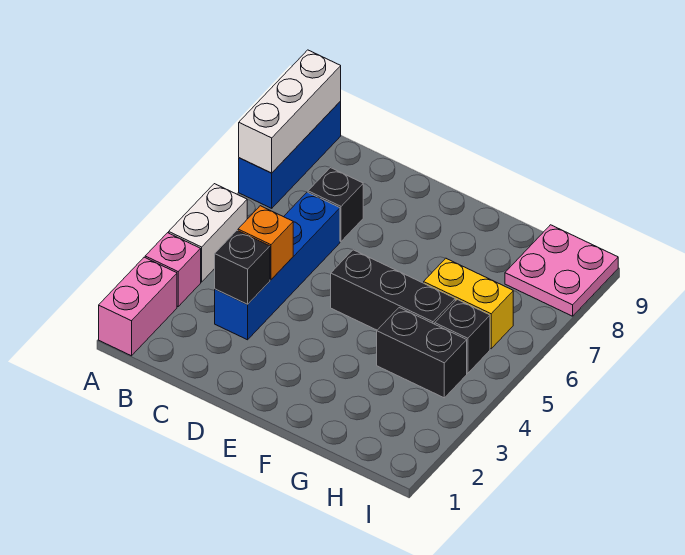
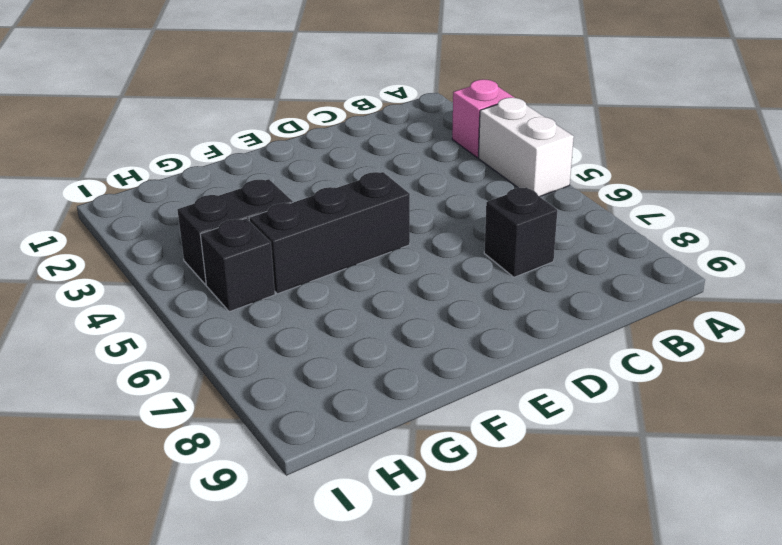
none -> pink 1x2 brick [99,257,177,356]
none -> blue 1x3 brick [239,101,341,208]
none -> blue 1x4 brick [215,192,340,340]

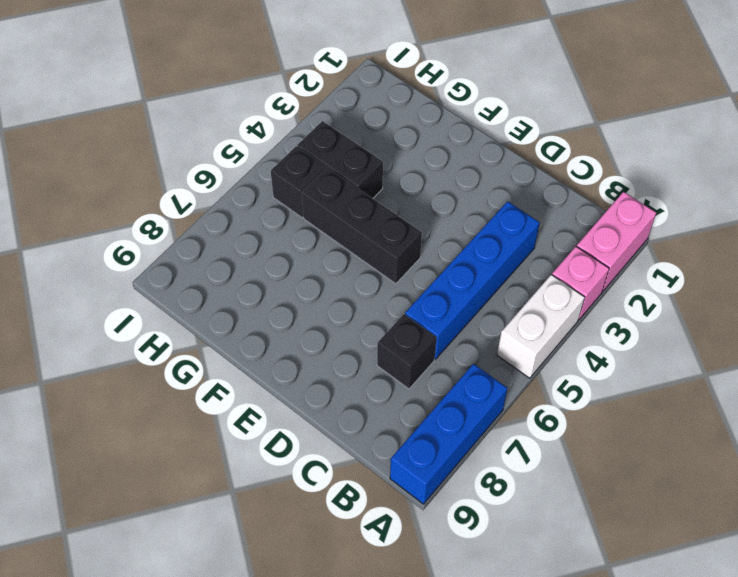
none -> yellow 1x2 brick [424,258,513,349]
none -> pink 2x2 plate [505,225,618,316]
none -> white 1x3 brick [239,50,341,173]

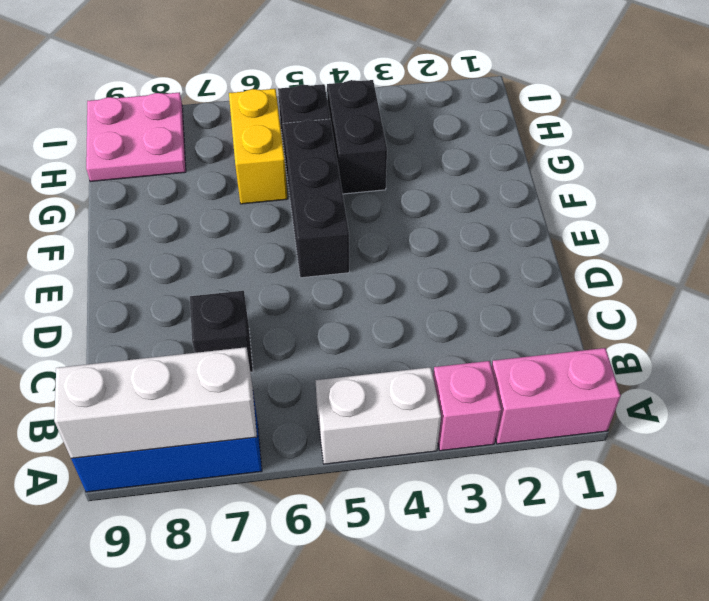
none -> blue 1x4 brick [215,192,340,340]
none -> black 1x1 brick [215,231,270,304]
none -> orange 1x1 brick [238,206,293,280]

